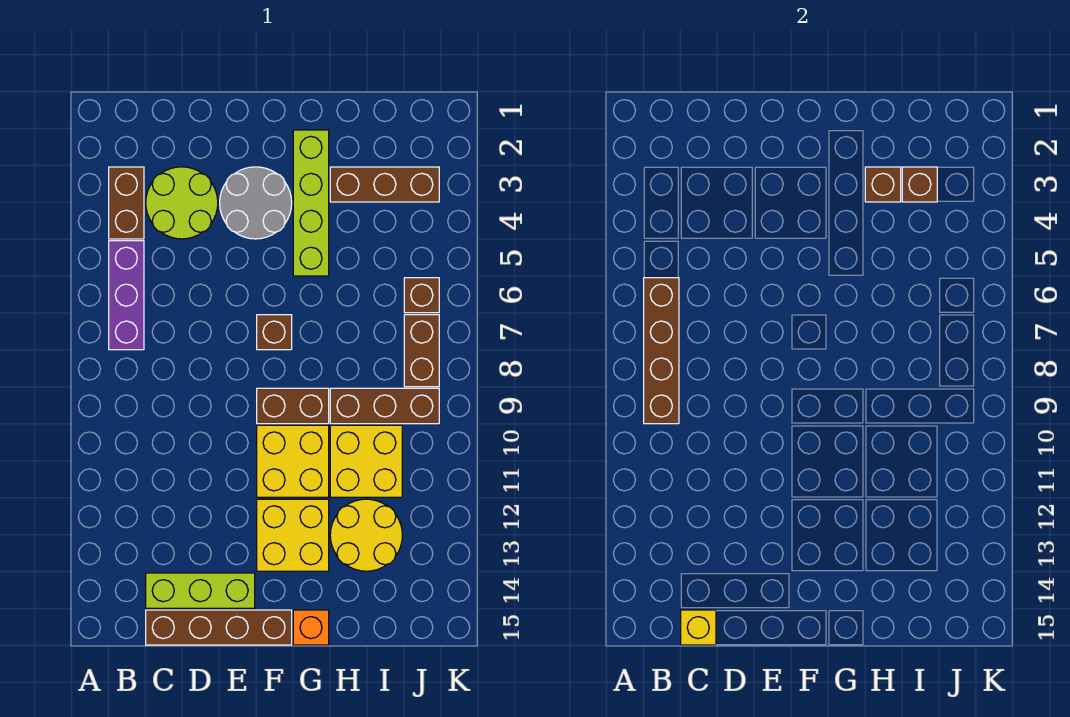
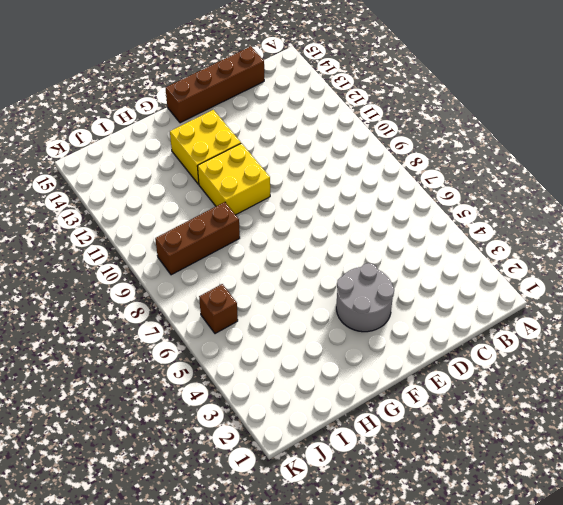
none -> brown 1x2 brick [109,167,144,239]
none -> purple 1x3 brick [109,241,144,350]
none -> lime 2x2 round brick [146,167,218,239]

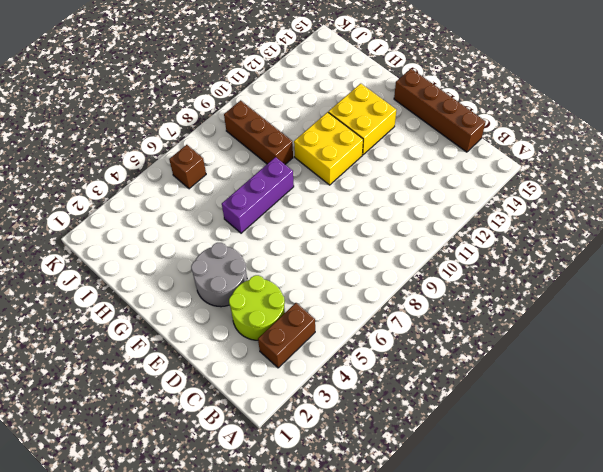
purple 1x3 brick [222,157,294,233] -> purple 1x3 brick moved to [109,241,144,350]
none -> lime 1x3 brick [146,573,255,608]
none -> brown 1x1 brick [257,315,292,350]
none -> brown 1x2 brick [257,388,329,424]

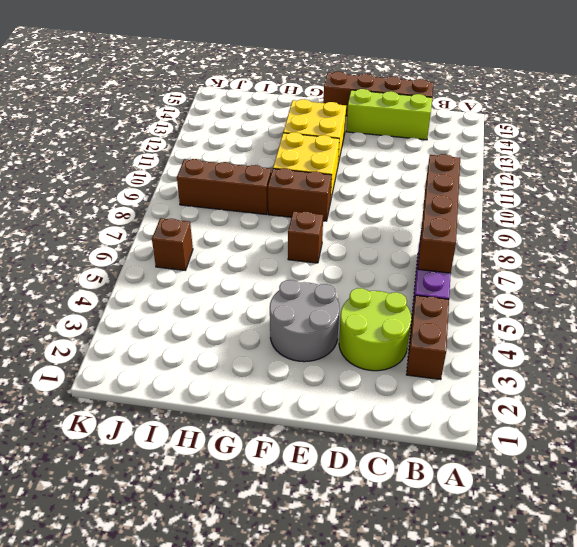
none -> lime 1x4 brick [293,130,329,276]
none -> orange 1x1 brick [293,610,329,645]
none -> brown 1x3 brick [330,167,439,202]

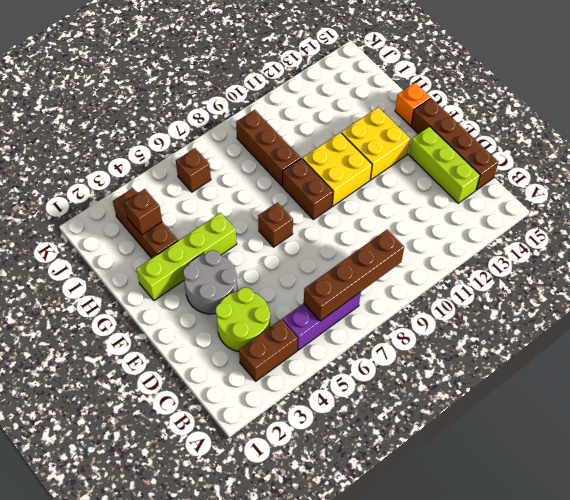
none -> yellow 2x2 brick [330,425,402,497]
none -> yellow 2x2 round brick [330,499,402,571]
none -> brown 1x2 brick [404,315,439,387]

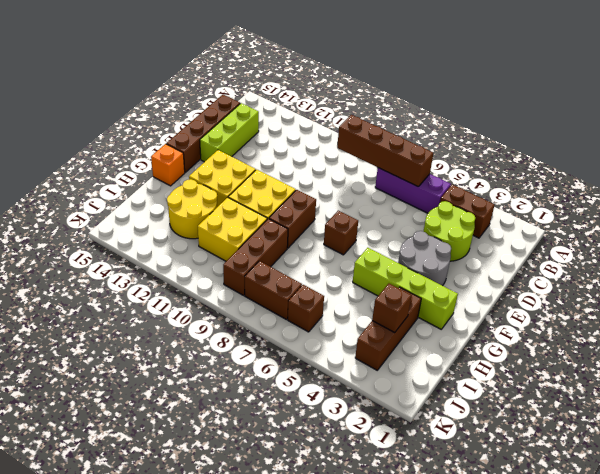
none -> yellow 1x1 brick [681,610,716,645]
none -> brown 1x1 brick [865,167,901,202]

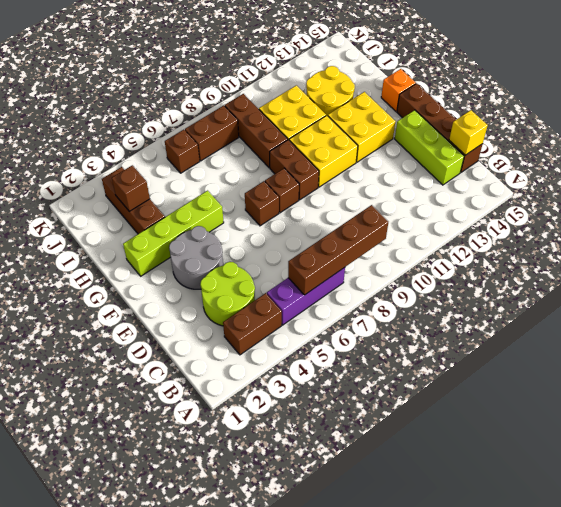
brown 1x1 brick [265,168,299,213] -> brown 1x1 brick moved to [865,167,901,202]

